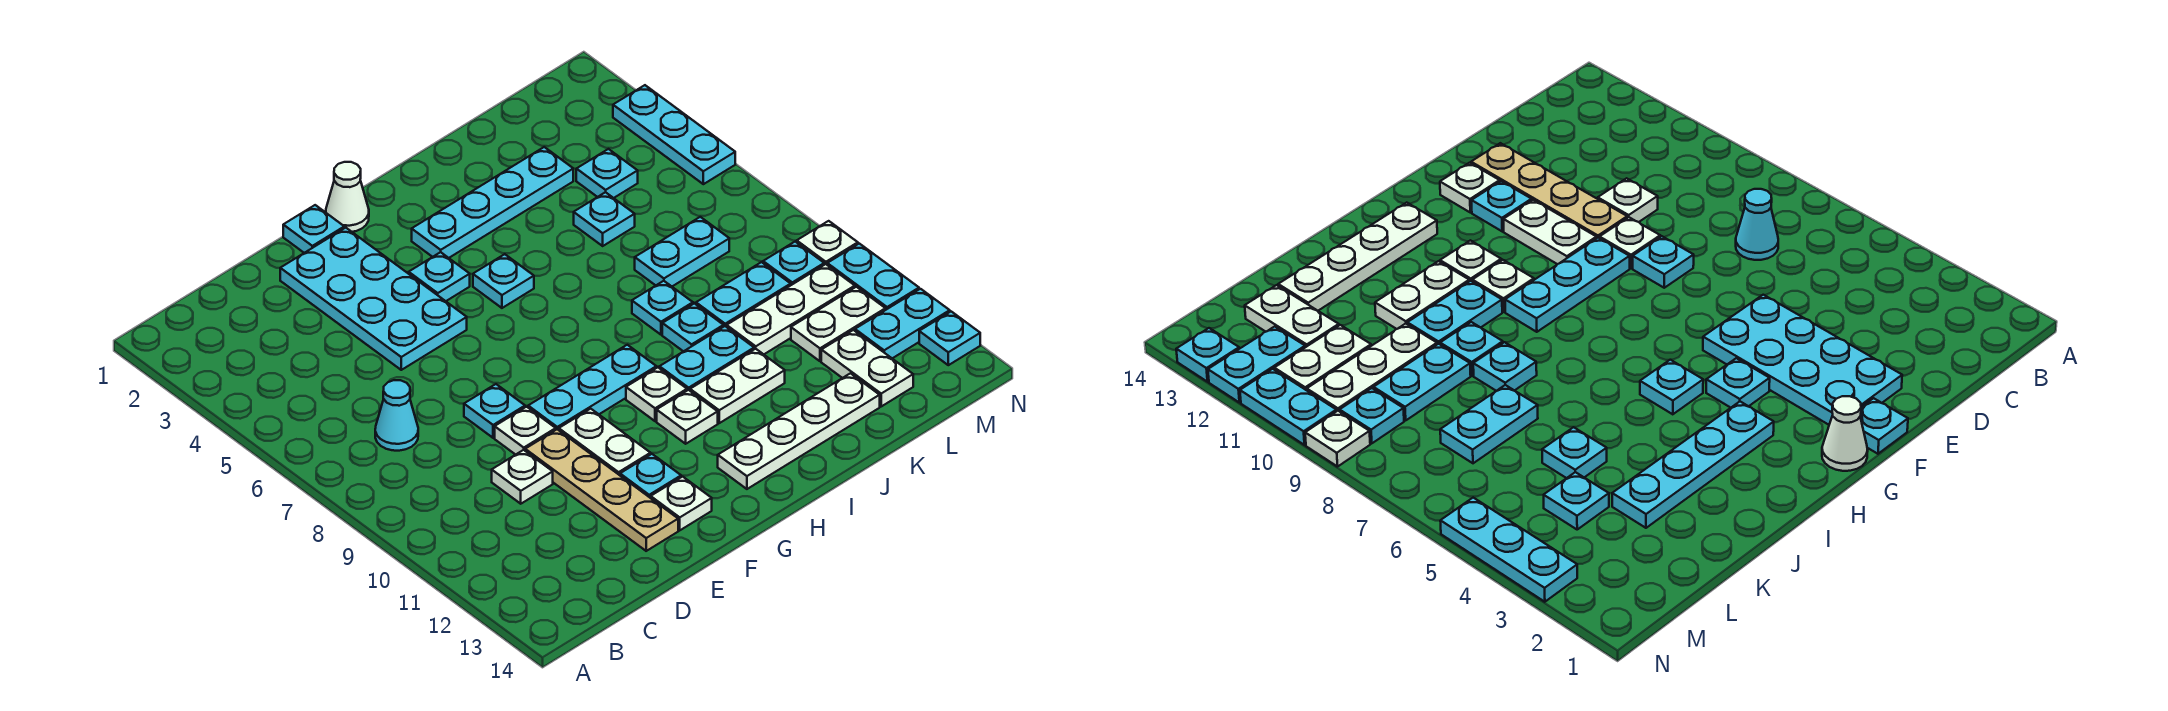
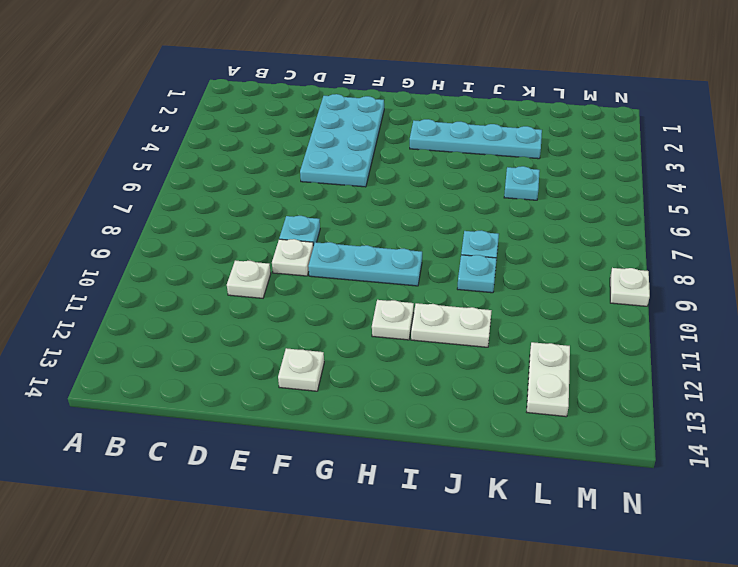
none -> cyan 1x1 cone [375,380,418,451]
none -> tan 1x4 plate [525,429,678,551]
none -> cyan 1x1 plate [283,205,344,253]
none -> white 1x2 plate [559,409,651,475]

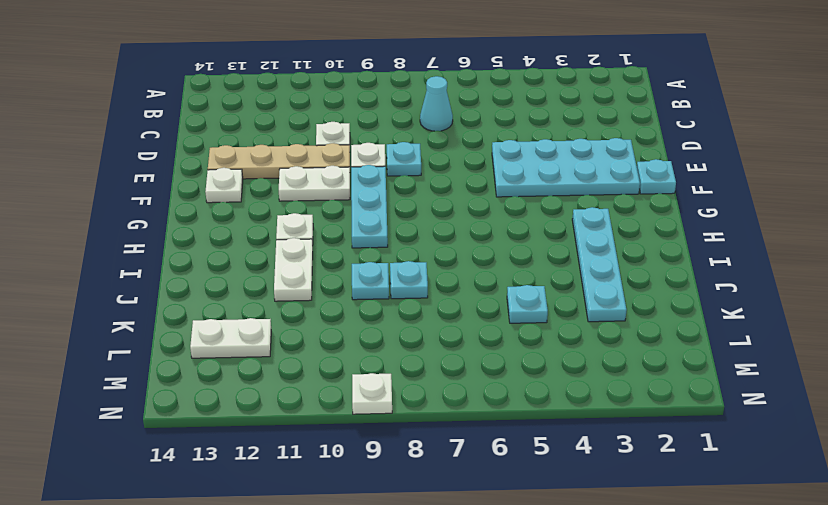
none -> cyan 1x1 plate [620,454,681,498]
none -> white 1x1 cone [326,162,369,232]
none -> cyan 1x1 plate [409,252,470,301]
none -> cyan 1x1 plate [473,254,534,308]

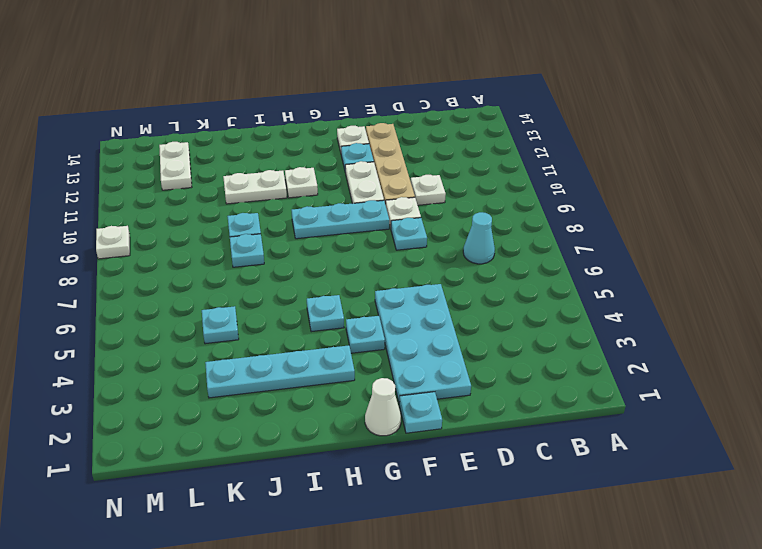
none -> white 1x1 plate [626,367,687,421]
none -> white 1x4 plate [718,373,880,489]
none -> cyan 1x2 plate [660,326,754,391]
none -> cyan 1x2 plate [635,217,729,286]

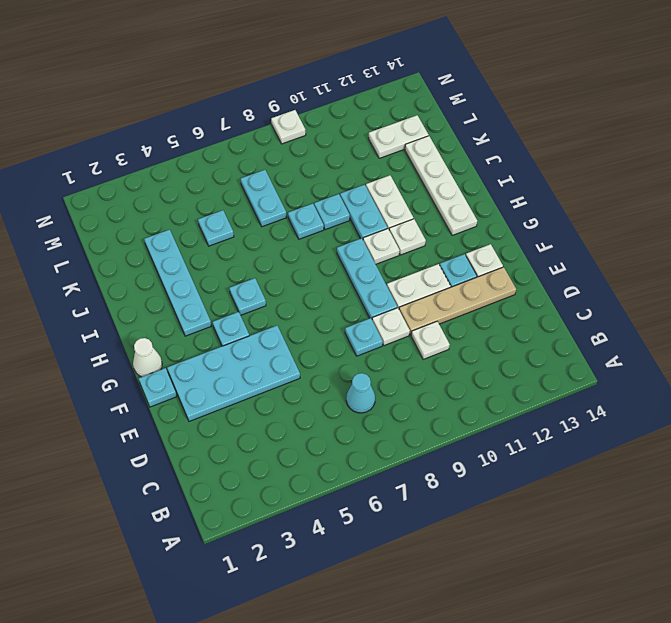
none -> cyan 1x2 plate [696,262,791,327]
none -> white 1x3 plate [727,264,855,354]
none -> cyan 1x1 plate [576,149,638,198]
none -> white 1x2 plate [791,287,886,361]

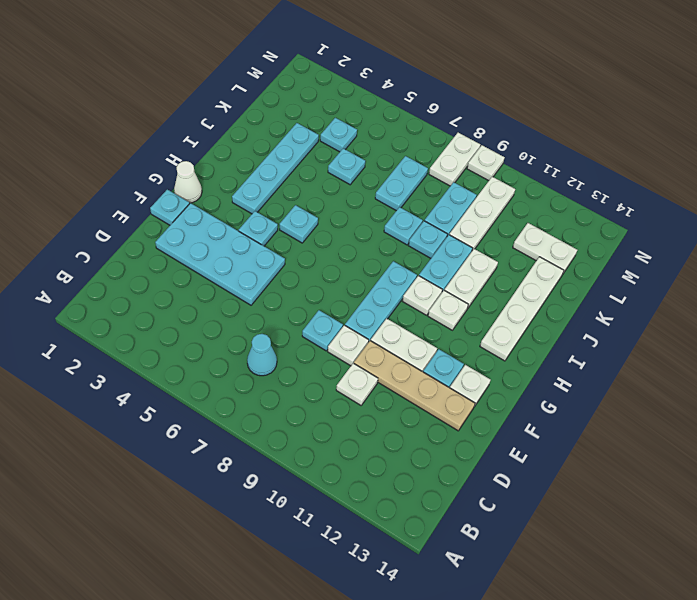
white 1x2 plate [429,133,480,186] -> white 1x2 plate moved to [791,287,886,361]
none -> cyan 1x1 plate [763,242,824,285]
none -> cyan 1x2 plate [855,289,950,358]
none -> cyan 1x3 plate [613,85,735,184]
none -> cyan 1x2 plate [827,244,919,310]

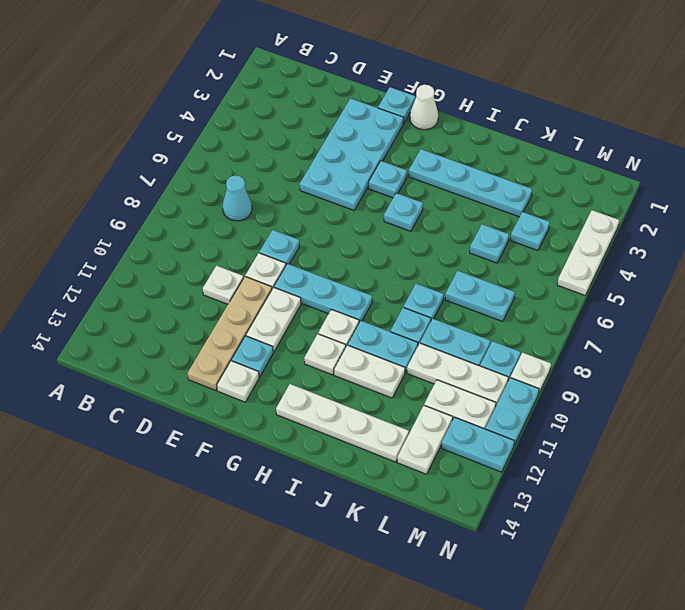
white 1x3 plate [557,210,619,295] -> cyan 1x3 plate [613,85,735,184]
none -> cyan 1x1 plate [919,312,980,365]

